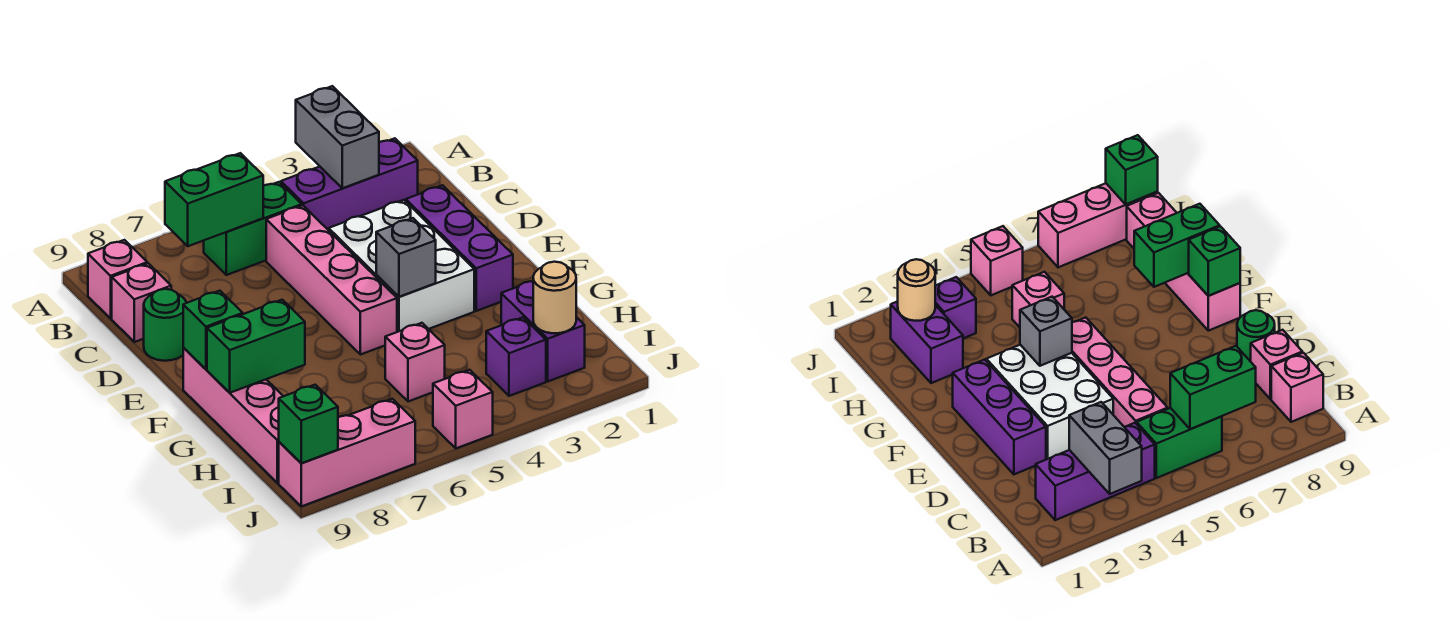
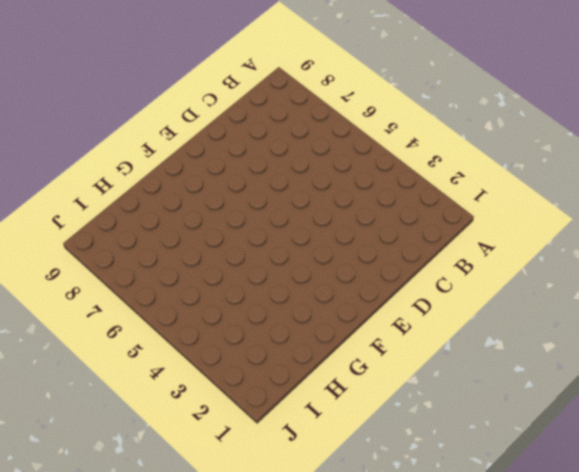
none -> purple 1x3 brick [281,138,418,230]
none -> green 1x2 brick [204,182,302,275]
none -> pink 1x1 brick [88,240,147,318]

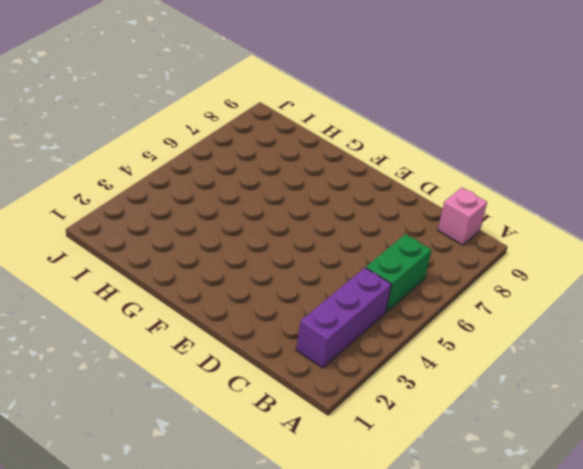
none -> pink 1x4 brick [266,205,397,355]
none -> pink 1x1 brick [112,263,171,342]
none -> purple 1x3 brick [406,185,513,311]

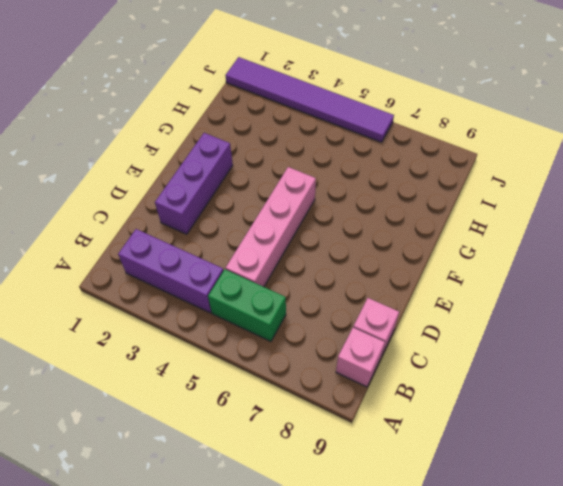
purple 1x6 tile [225,57,394,142] -> pink 1x1 brick [433,370,493,448]
none -> white 2x3 brick [329,200,474,332]
none -> green 1x1 round brick [144,289,186,361]
none -> pink 1x4 brick [183,348,283,483]

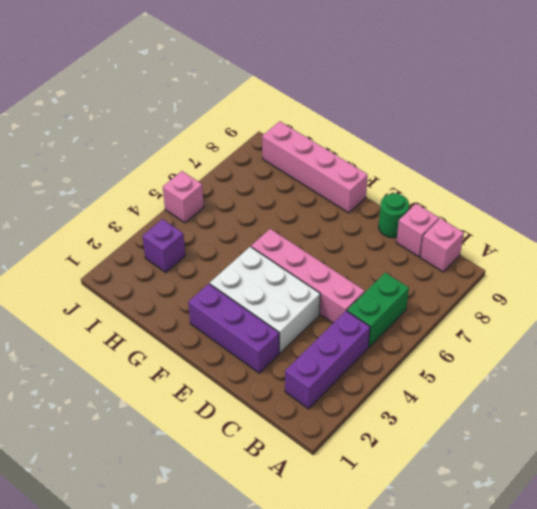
none -> purple 1x2 brick [501,281,585,381]
none -> pink 1x1 brick [385,323,445,402]
none -> pink 1x3 brick [279,399,415,506]

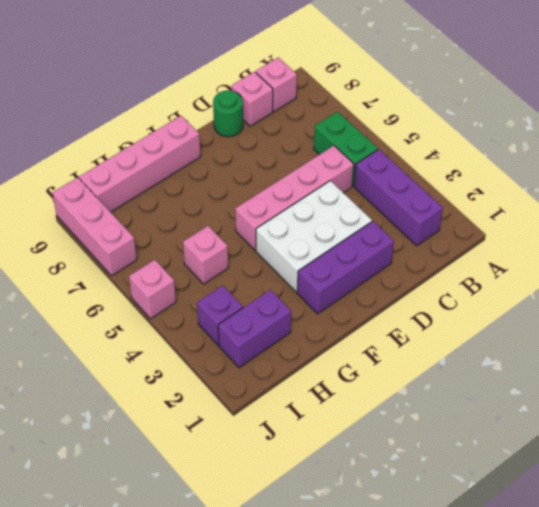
none -> grey 1x2 brick [296,86,379,188]
none -> green 1x2 brick [165,153,263,246]
none -> grey 1x1 brick [376,218,436,297]

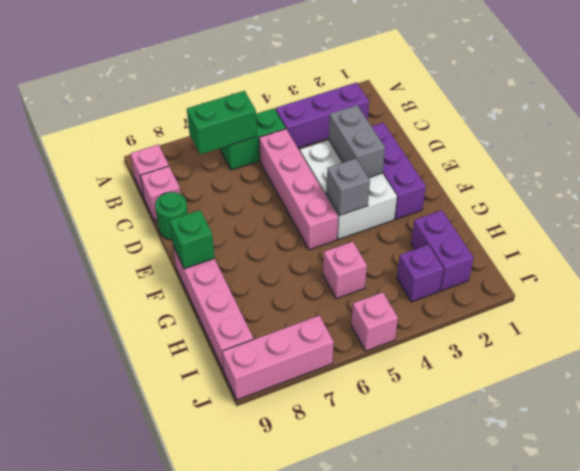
grey 1x2 brick [329,105,385,178] -> grey 1x2 brick moved to [296,86,379,188]
none -> green 1x2 brick [207,300,305,393]
none -> tan 1x1 round brick [533,262,576,333]
none -> green 1x1 brick [279,385,338,463]

